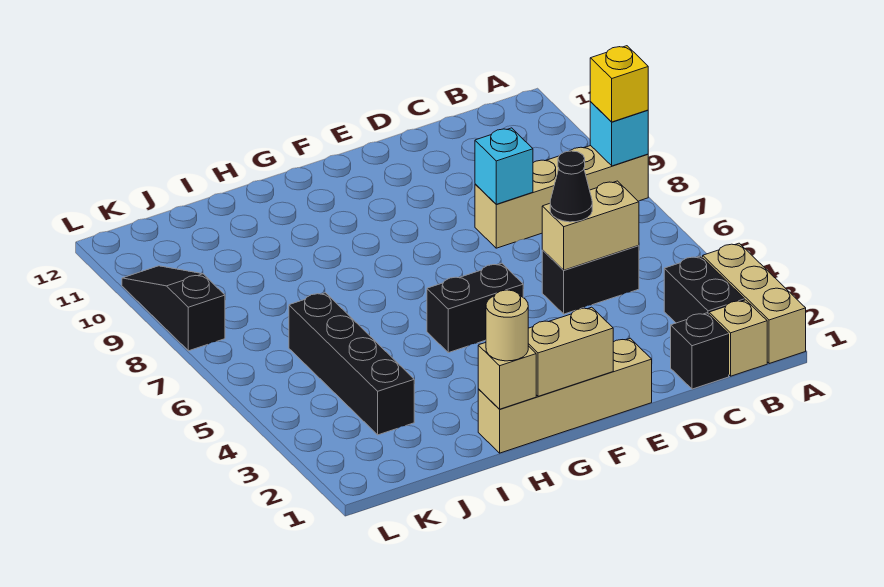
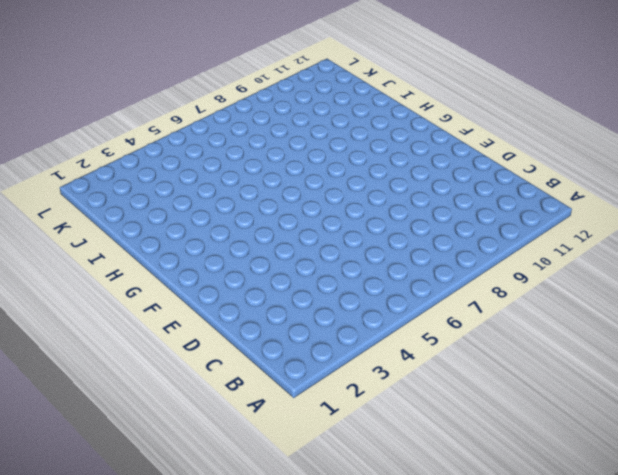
none -> tan 1x3 brick [703,243,806,364]
none -> tan 1x4 brick [475,146,648,248]
none -> tan 1x1 brick [709,300,767,376]

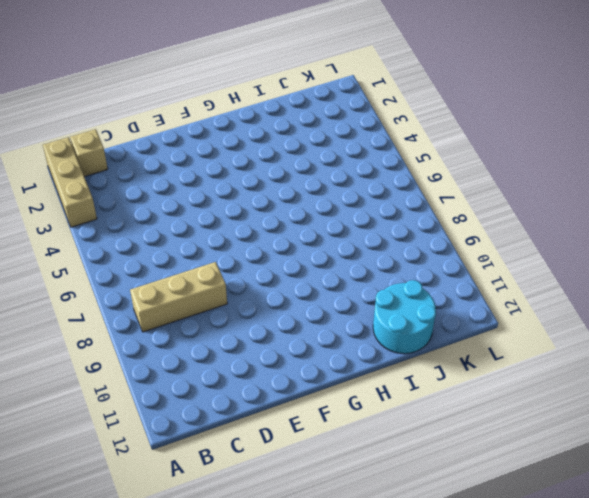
tan 1x3 brick [130,262,227,332] -> tan 1x4 brick [475,146,648,248]
cyan 2x2 round brick [373,280,436,354] -> none
none -> black 1x2 brick [664,256,745,323]
none -> black 1x1 brick [671,313,729,389]
none -> black 1x2 brick [542,246,639,314]

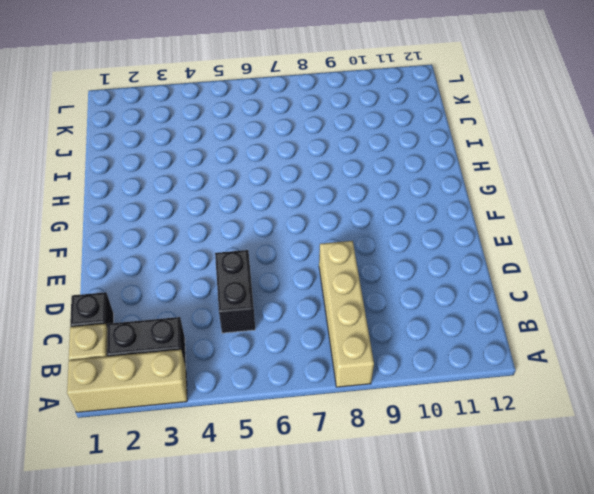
none -> tan 1x4 brick [478,338,652,453]
none -> black 1x2 brick [427,263,523,353]
none -> black 1x4 brick [289,293,414,435]

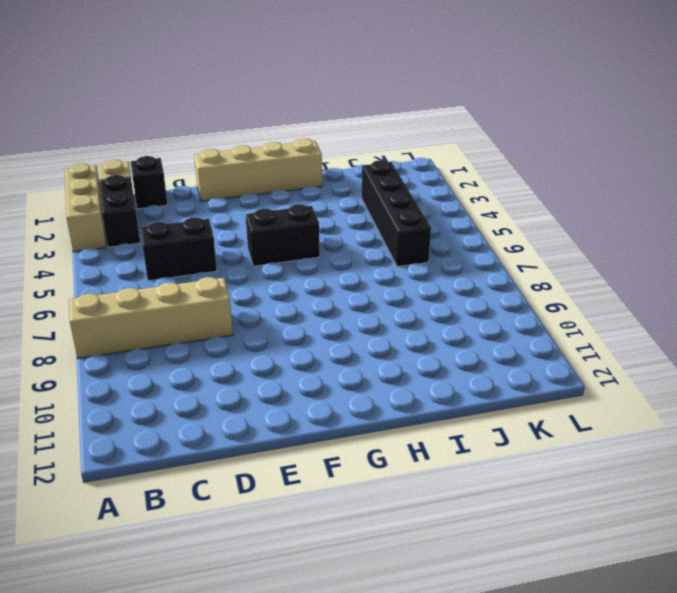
none -> black 1x3 slope [122,266,225,351]
none -> cyan 1x1 brick [590,102,648,166]
none -> tan 1x2 brick [542,181,639,270]

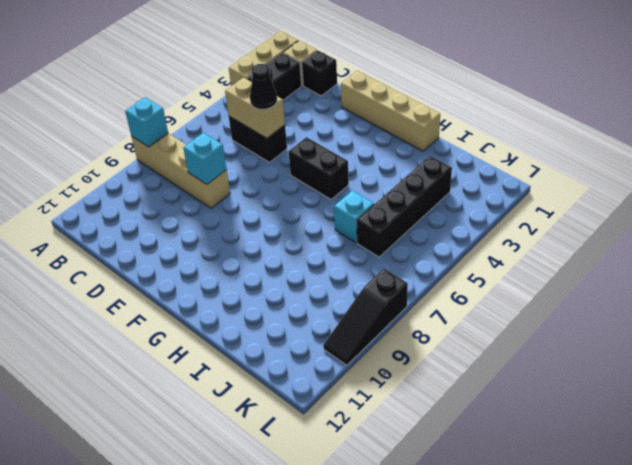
cyan 1x1 brick [334,191,374,243] -> none
none -> tan 1x2 brick [528,307,613,396]
none -> tan 1x1 brick [478,343,536,409]
none -> yellow 1x1 brick [590,46,648,122]

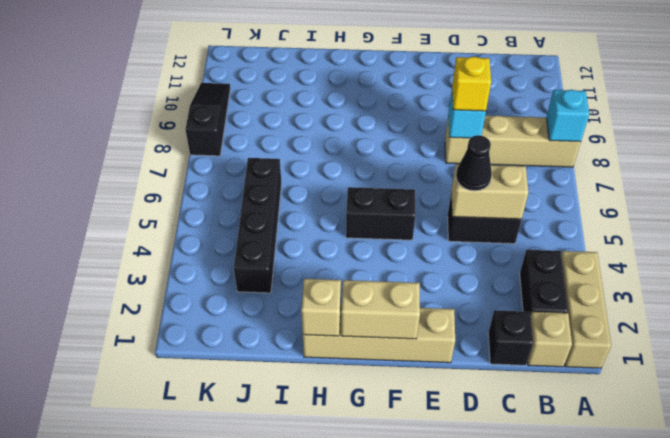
yellow 1x1 brick [452,57,491,111] -> yellow 1x1 brick moved to [590,46,648,122]
none -> tan 1x1 round brick [486,290,528,361]

